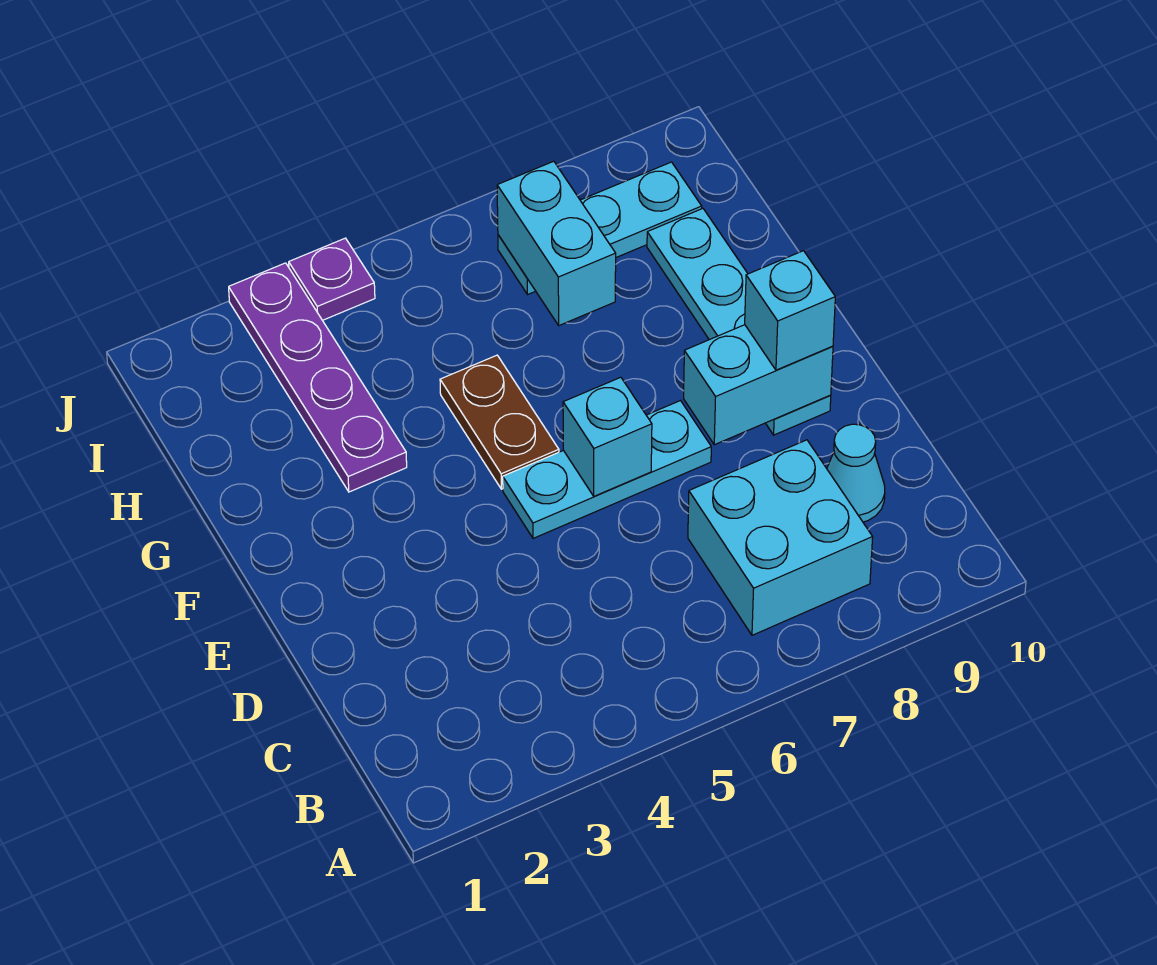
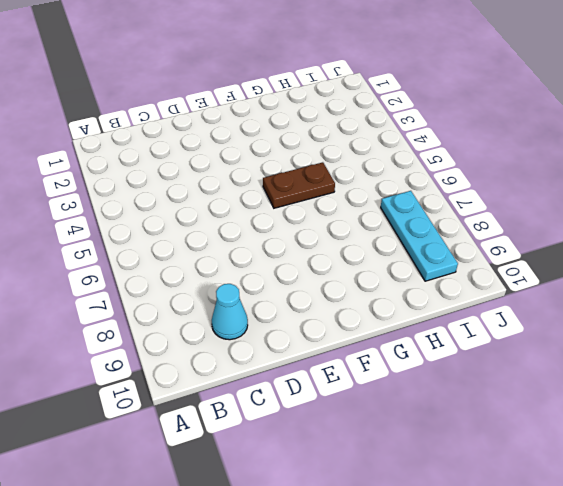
none -> cyan 2x2 brick [688,440,873,635]
none -> cyan 1x3 plate [503,401,711,538]
none -> cyan 1x4 plate [647,209,831,435]

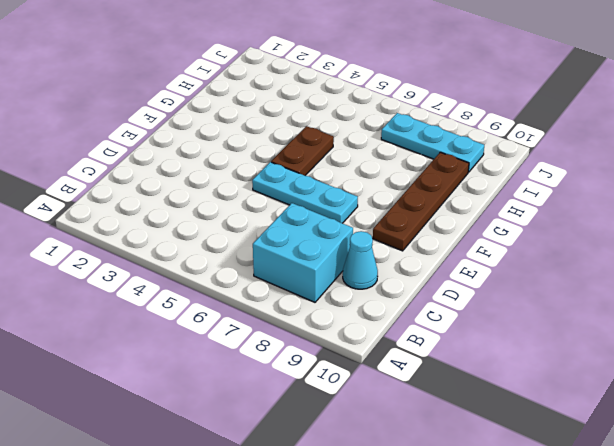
brown 1x4 plate [373,152,469,251] -> cyan 1x4 plate [647,209,831,435]
none -> purple 1x4 plate [229,263,407,492]
none -> purple 1x1 plate [289,238,375,320]
none -> cyan 1x1 brick [563,377,652,496]

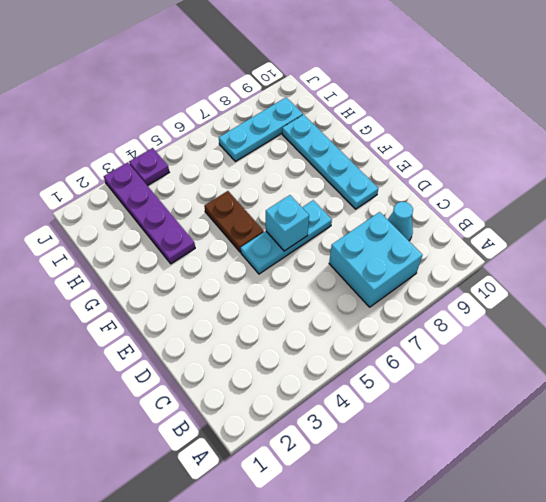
none -> cyan 1x2 brick [684,325,833,445]
none -> cyan 1x2 brick [497,161,616,325]
none -> cyan 1x1 brick [745,251,835,370]

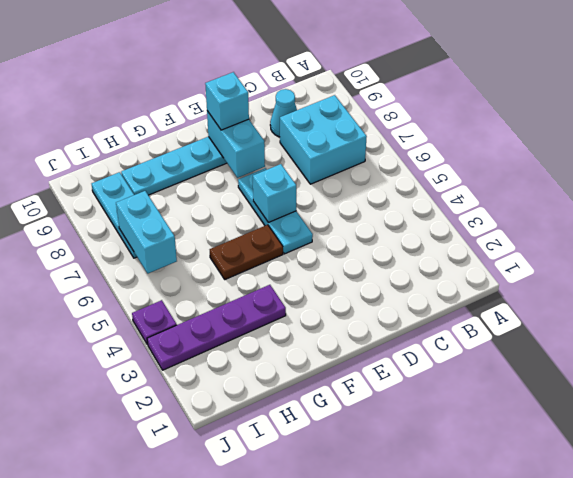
cyan 1x2 brick [116,191,177,273] -> cyan 1x2 brick turned to [497,161,616,325]

